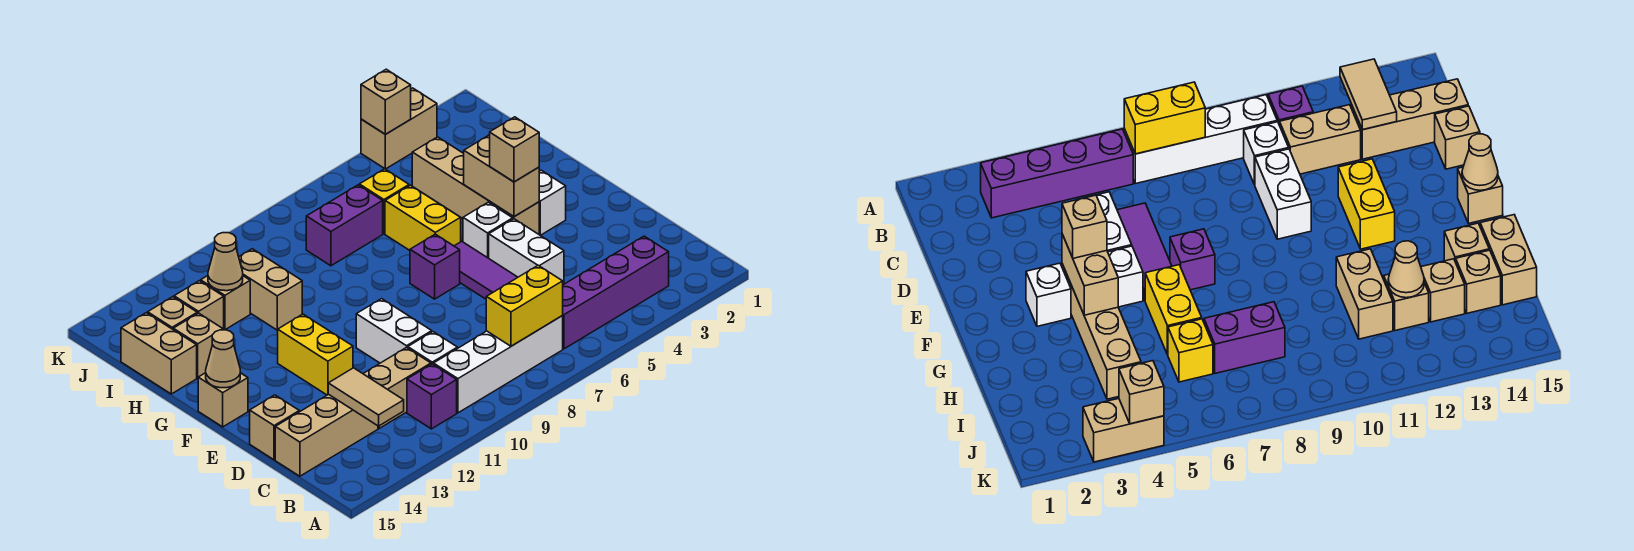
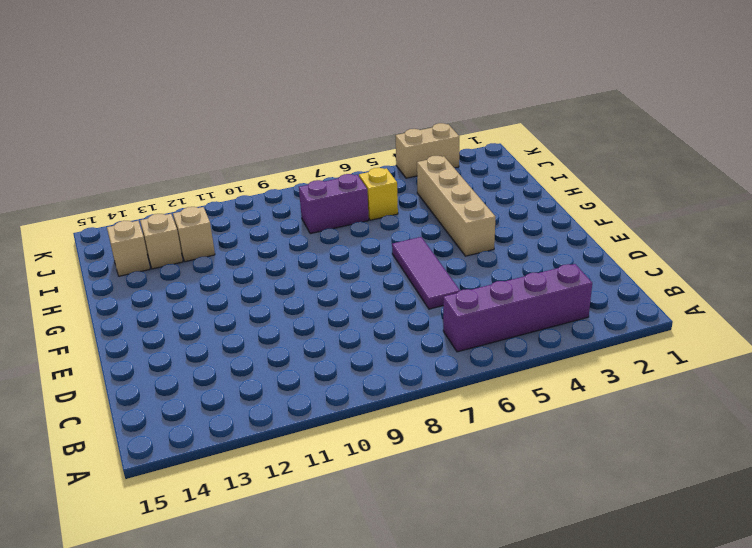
none -> white 1x4 brick [433,316,563,413]
none -> purple 1x1 brick [407,364,457,429]
none -> white 1x1 brick [408,332,457,364]
none -> tan 1x2 brick [363,347,431,428]

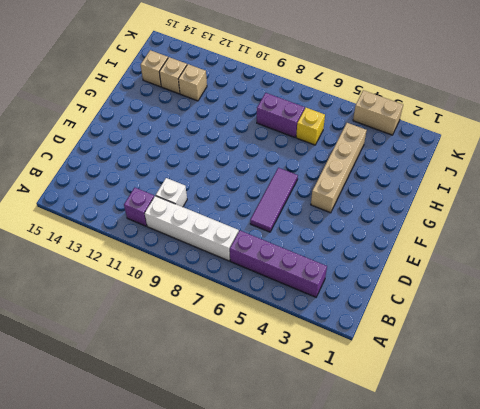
none -> tan 1x2 brick [363,347,431,428]
none -> tan 1x3 brick [275,394,378,476]
none -> white 1x2 brick [489,219,564,285]
none -> white 1x2 brick [356,299,432,363]

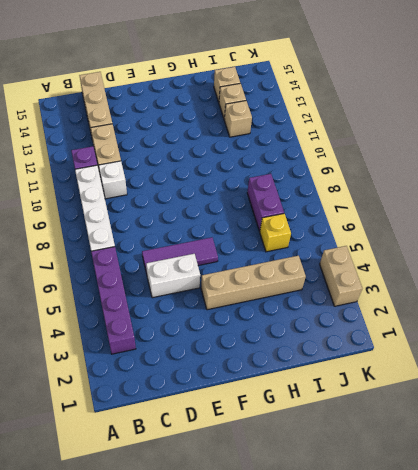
none -> white 1x2 brick [356,299,432,363]
none -> tan 1x1 brick [250,395,299,460]
none -> yellow 1x2 brick [278,314,353,395]
none -> white 1x1 brick [539,170,566,235]

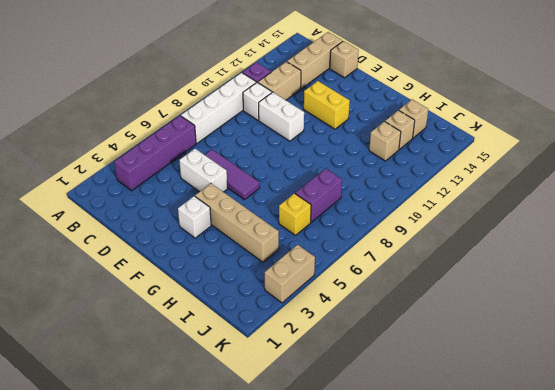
none -> white 1x1 brick [463,202,513,258]
none -> purple 1x1 brick [410,234,460,299]
none -> tan 1x1 brick [198,373,248,427]
none -> yellow 1x2 brick [385,185,461,250]

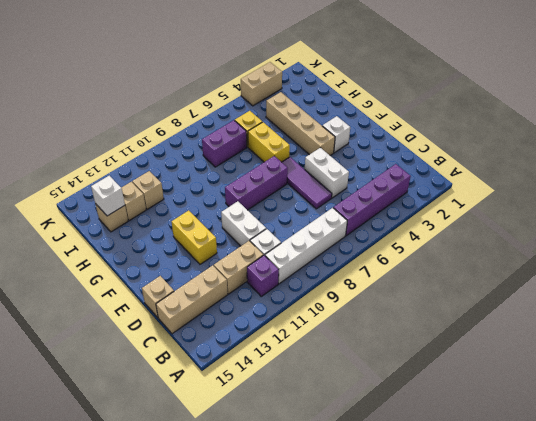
purple 1x3 brick [225,156,288,210] -> purple 1x1 brick [410,234,460,299]
white 1x1 brick [91,176,125,216] -> white 1x1 brick moved to [463,202,513,258]
none -> tan 1x1 brick [198,373,248,427]
none -> tan 1x2 brick [239,249,302,330]
none -> tan 1x1 brick [173,313,223,378]
none -> tan 1x2 brick [121,313,197,394]

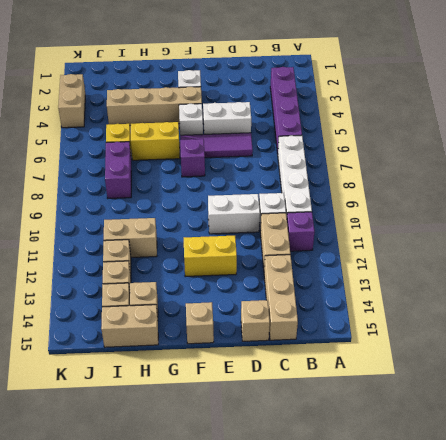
none -> yellow 1x2 brick [486,265,563,346]
none -> tan 1x2 tile [328,368,404,426]
none -> tan 1x2 brick [464,135,539,217]
none -> tan 1x1 cone [206,330,240,388]

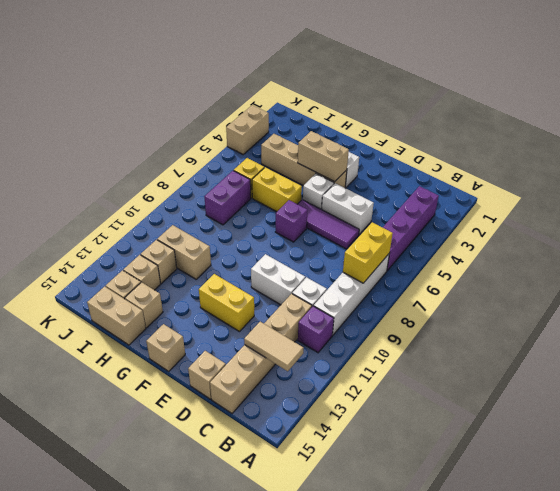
none -> tan 1x1 cone [206,330,240,388]
none -> tan 1x1 cone [208,233,243,291]
none -> tan 1x1 brick [361,69,411,134]
none -> tan 1x1 brick [490,117,539,182]

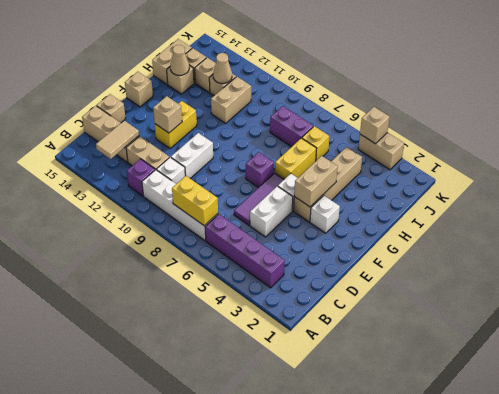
tan 1x1 brick [153,96,182,133] -> tan 1x1 brick moved to [490,117,539,182]
tan 1x1 cone [170,45,189,75] -> tan 1x1 cone moved to [206,330,240,388]

